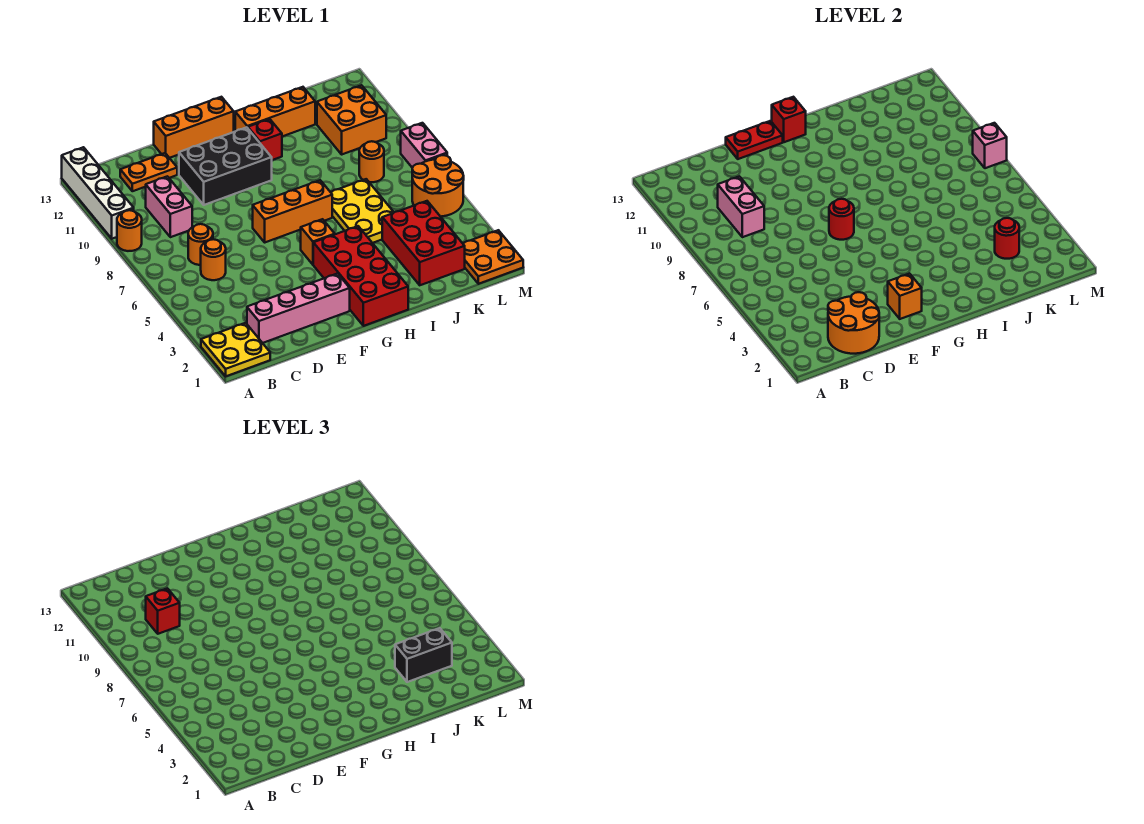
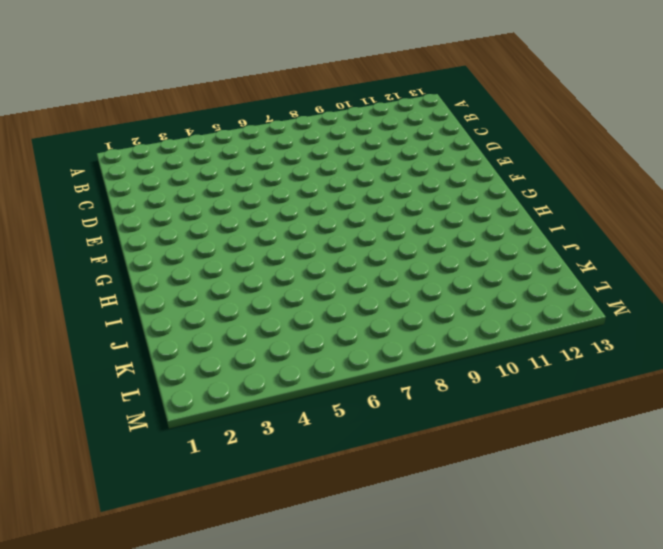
none -> yellow 2x2 plate [201,323,270,376]
none -> orange 1x1 round brick [117,210,142,251]
none -> white 1x4 brick [62,147,134,239]
none -> pink 1x4 brick [247,274,350,343]

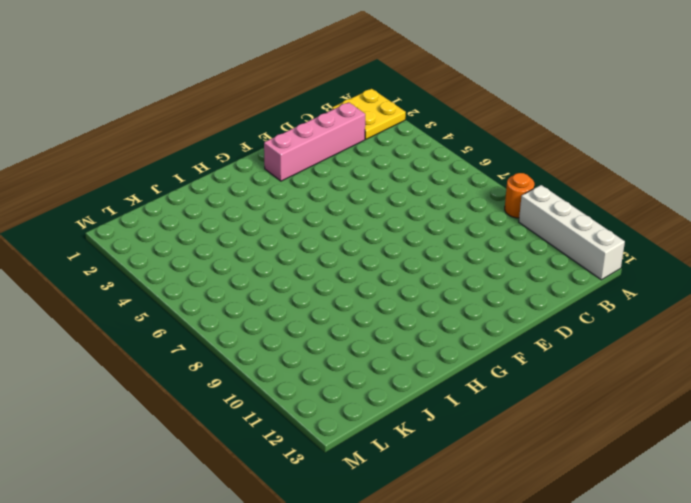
none -> orange 1x1 round brick [201,239,226,280]
none -> orange 1x1 round brick [188,224,213,265]
none -> pink 1x2 brick [146,176,192,237]
none -> orange 1x2 plate [120,153,177,191]

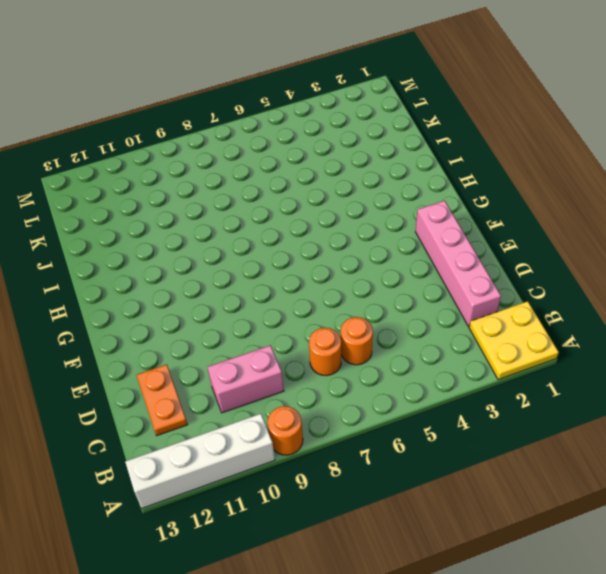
none -> black 2x3 brick [179,127,272,205]
none -> orange 1x3 brick [154,97,234,158]
none -> orange 1x3 brick [253,180,332,242]
none -> red 2x4 brick [313,226,408,326]

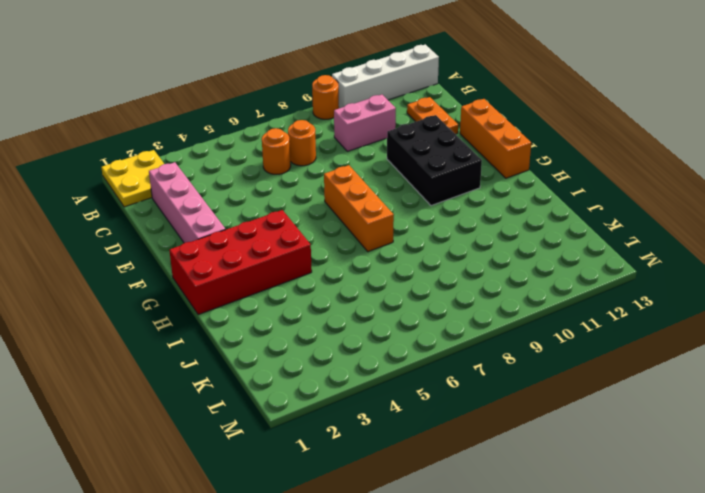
none -> orange 1x1 brick [301,219,335,264]
none -> red 1x1 brick [248,119,282,160]
none -> orange 1x3 brick [235,87,315,136]
none -> yellow 2x3 plate [331,179,394,243]

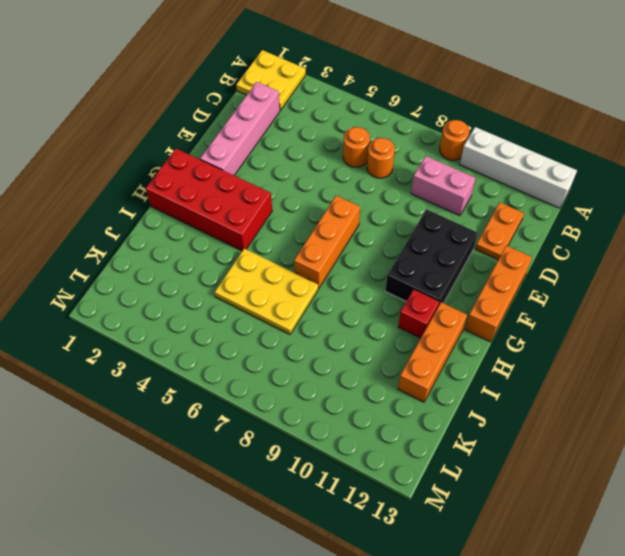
none -> orange 1x1 brick [301,219,335,264]
none -> red 2x3 brick [382,201,465,285]
none -> orange 1x1 round brick [359,141,384,182]
none -> orange 2x2 brick [317,85,386,154]

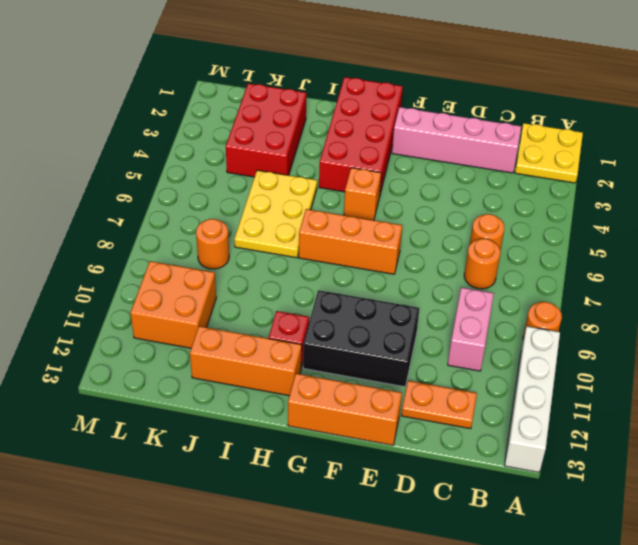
none -> orange 2x2 plate [463,230,523,284]
none -> orange 2x2 round brick [412,155,464,217]
none -> pink 1x2 brick [401,123,447,168]
none -> orange 2x2 round brick [828,292,879,354]

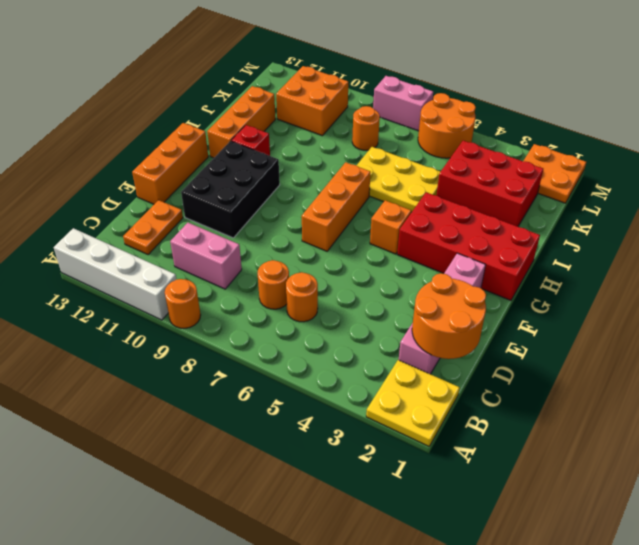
none -> pink 1x2 brick [718,176,764,237]
none -> red 1x2 plate [726,121,783,159]
none -> orange 1x1 brick [888,274,922,319]
none -> red 1x1 round brick [829,199,854,240]

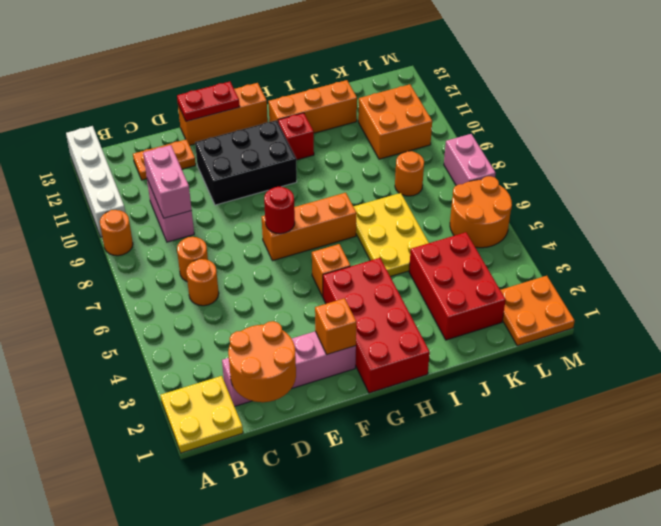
none -> red 1x1 brick [772,97,806,142]
none -> red 1x1 round brick [995,218,1019,259]
none -> pink 1x1 brick [973,123,1007,168]
none -> red 1x1 brick [146,588,180,634]

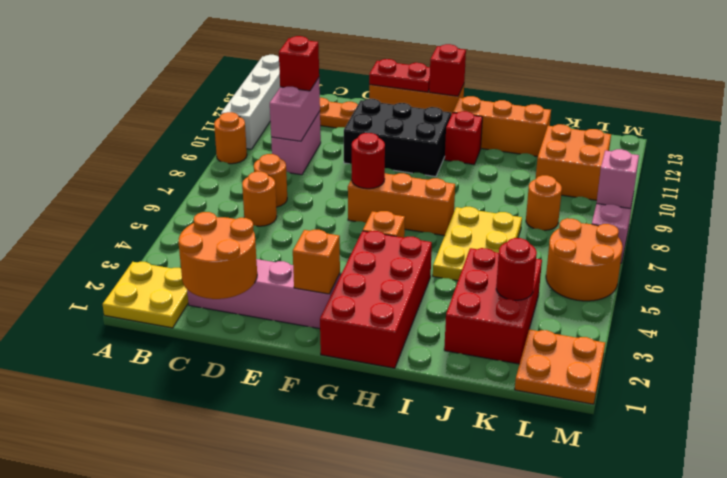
none -> black 1x2 brick [395,628,452,682]

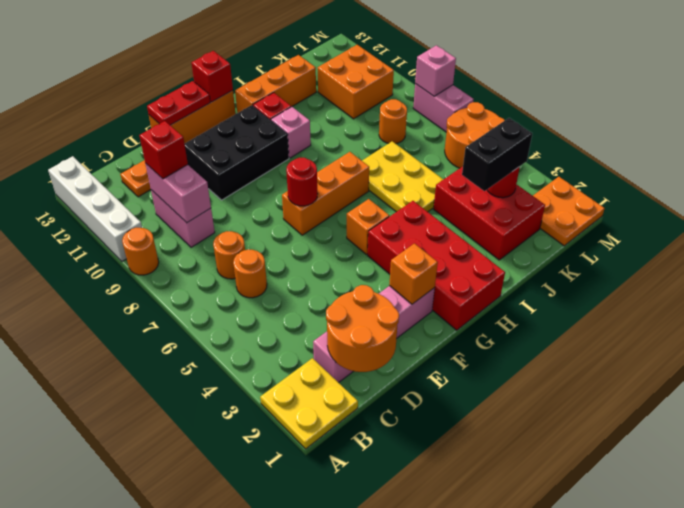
pink 1x1 brick [271,107,311,158] -> none

